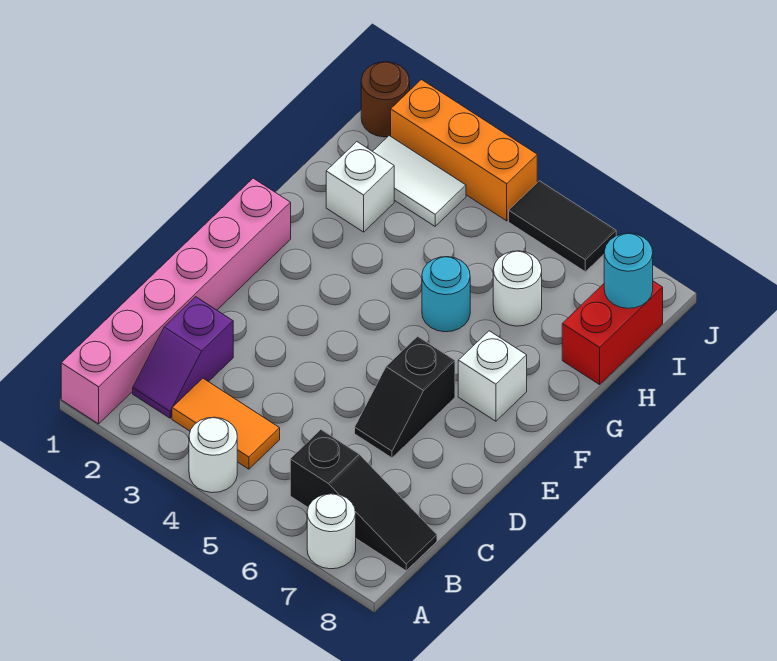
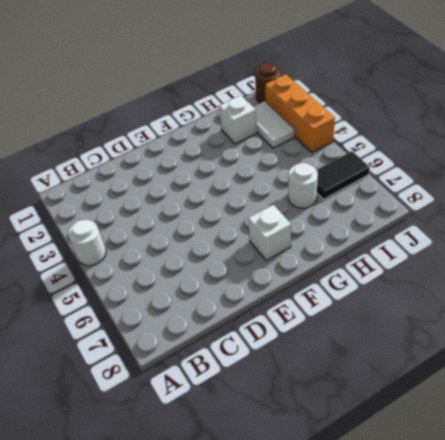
black 1x2 tile [317,151,370,199] -> black 1x2 tile turned to [509,181,616,272]
none -> pink 1x6 brick [61,178,291,424]
none -> white 1x1 round brick [307,494,356,569]
none -> purple 1x2 slope [133,297,233,418]

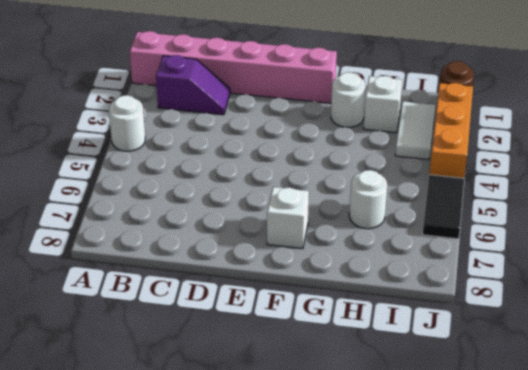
purple 1x2 slope [156,55,230,115] -> purple 1x2 slope turned to [133,297,233,418]
white 1x1 round brick [331,72,366,127] -> white 1x1 round brick moved to [307,494,356,569]
none -> orange 1x2 tile [172,378,280,469]
none -> black 1x3 slope [290,430,437,571]
none -> black 1x2 slope [355,336,455,458]

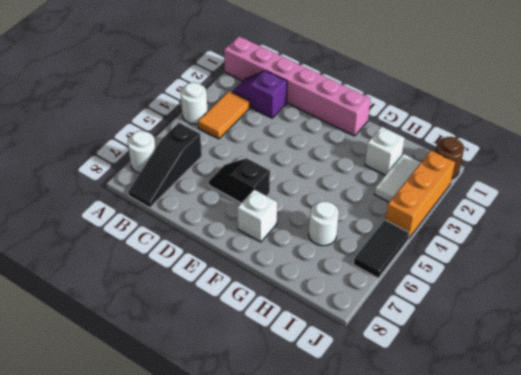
none -> cyan 1x1 round brick [422,257,470,332]
none -> red 1x2 brick [562,281,663,385]
none -> cyan 1x1 round brick [604,233,653,308]

